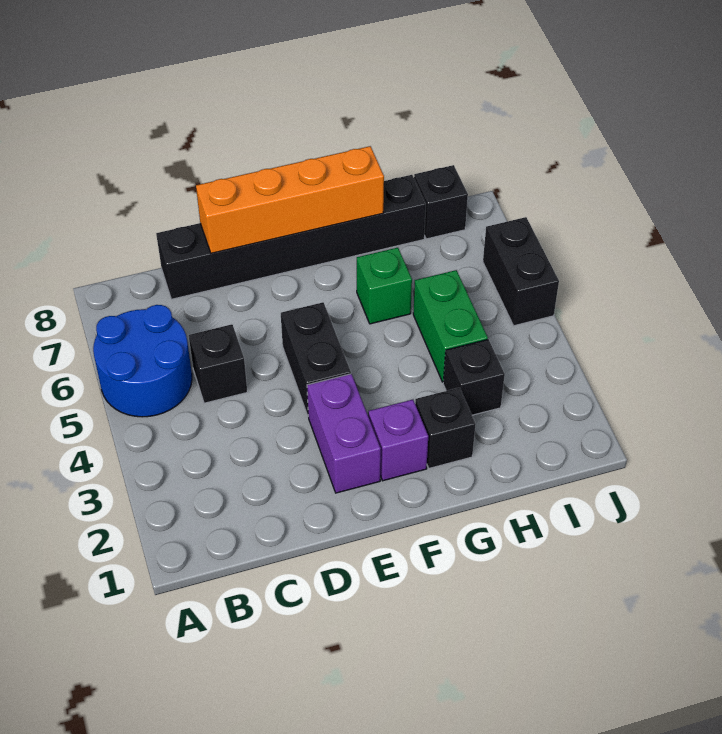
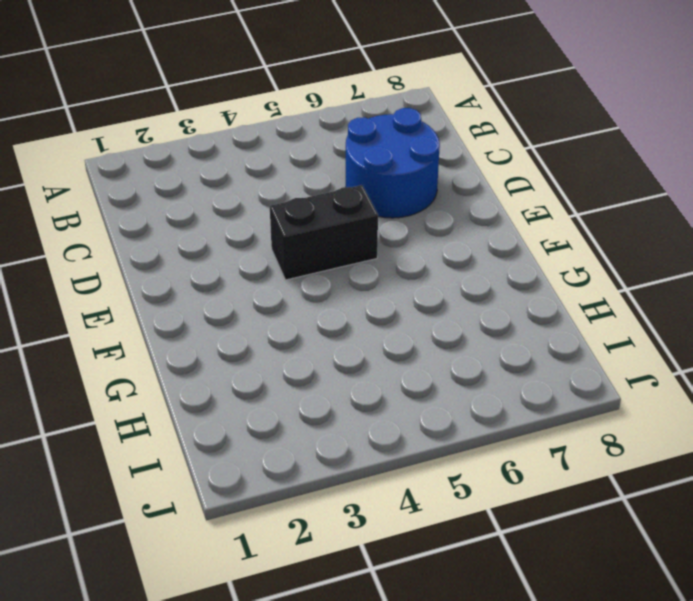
blue 2x2 round brick [346,108,440,218] -> blue 2x2 round brick moved to [93,305,192,417]
none -> black 1x1 brick [189,324,247,403]
none -> black 1x6 brick [156,175,426,299]
none -> purple 1x2 brick [307,374,381,493]

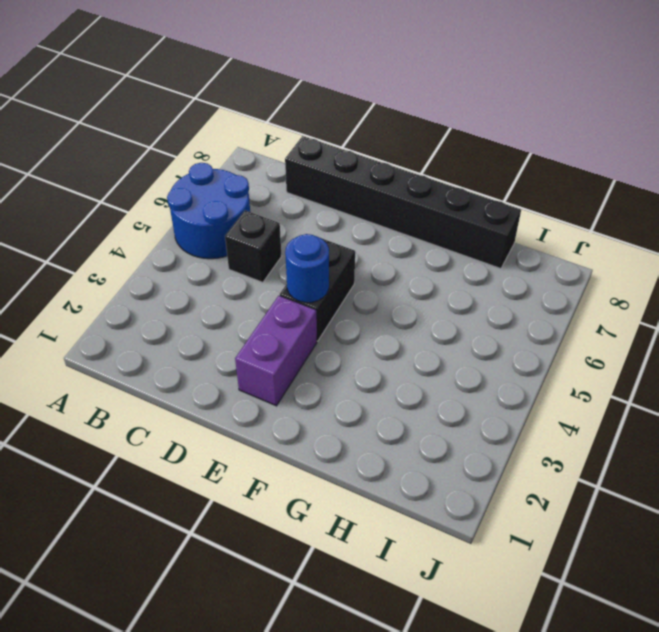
blue 1x1 round brick [285,234,329,303] -> none
none -> purple 1x1 brick [368,400,428,481]
none -> black 1x1 brick [415,388,476,468]
none -> green 1x1 brick [357,248,412,324]

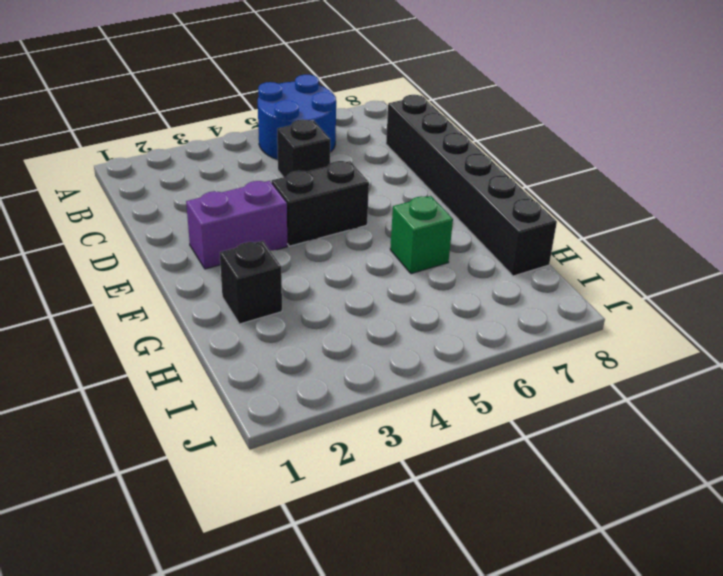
none -> purple 1x1 brick [368,400,428,481]
none -> black 1x1 brick [443,339,505,415]
none -> green 1x2 brick [413,270,488,382]

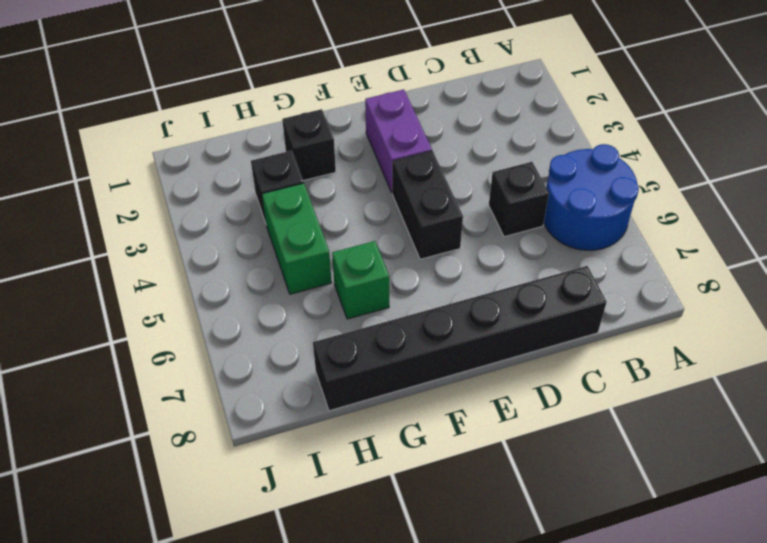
none -> purple 1x1 brick [368,400,428,481]
none -> black 1x1 brick [414,165,468,239]
none -> black 1x2 brick [483,217,559,326]

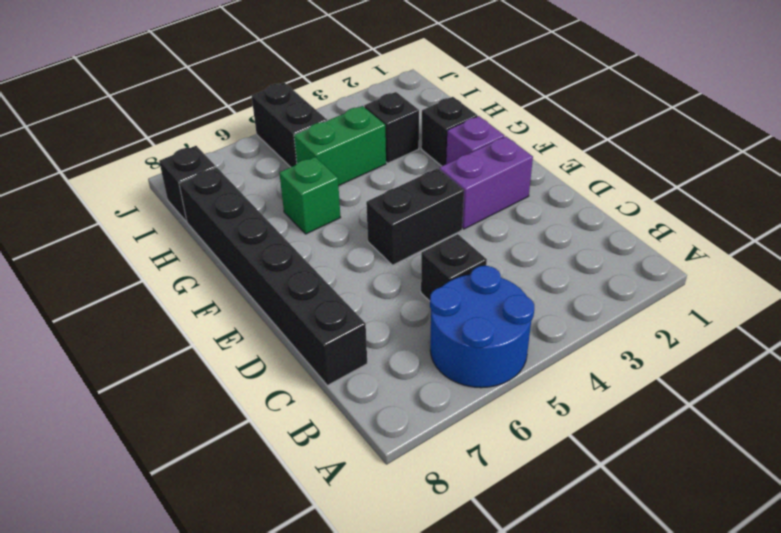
black 1x2 brick [252,83,327,167] -> black 1x2 brick turned to [483,217,559,326]
none -> orange 1x4 brick [196,146,384,253]

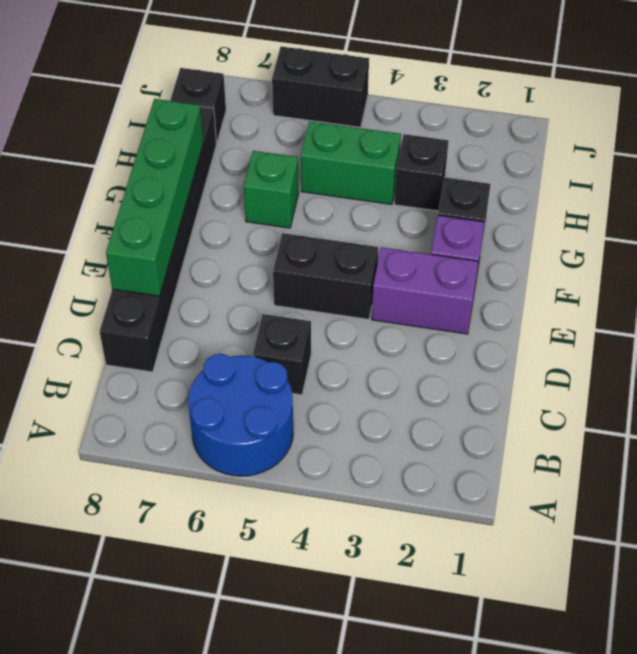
green 1x4 brick [106,99,203,296] -> orange 1x4 brick [196,146,384,253]

